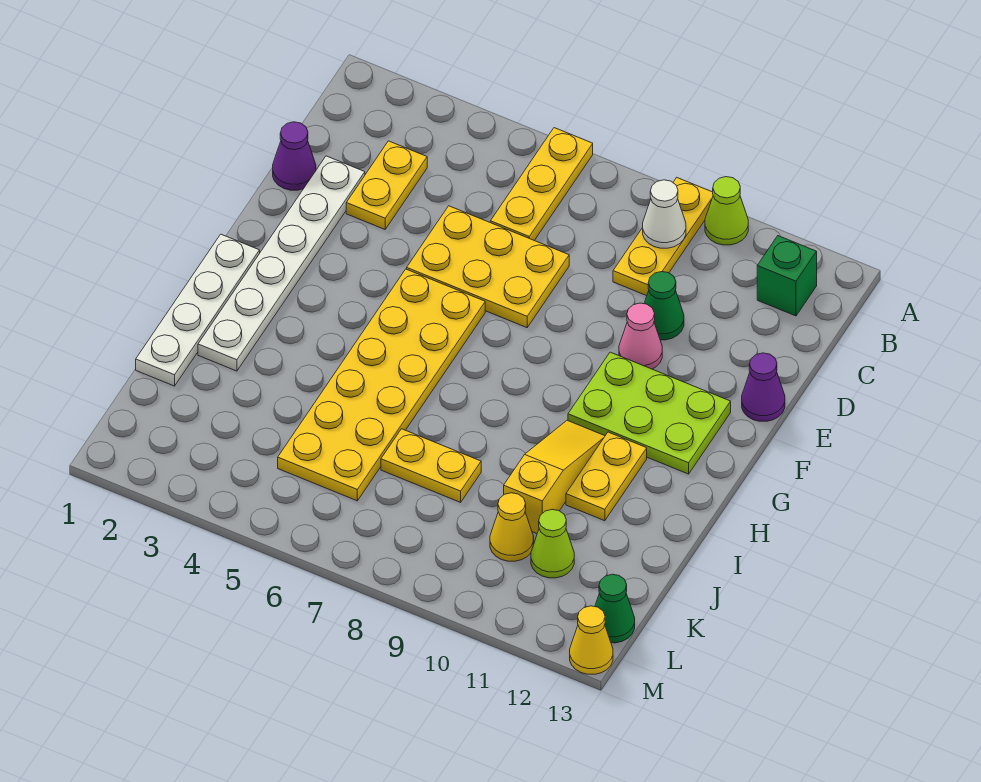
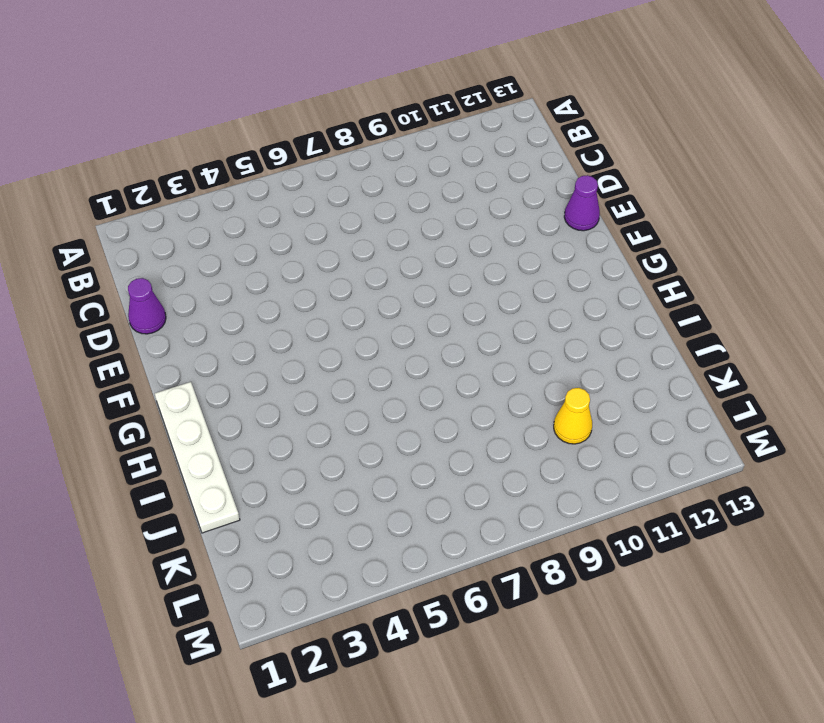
none -> yellow 1x3 plate [490,128,593,240]
none -> yellow 1x3 plate [613,178,713,296]
none -> lime 1x1 cone [705,177,748,245]

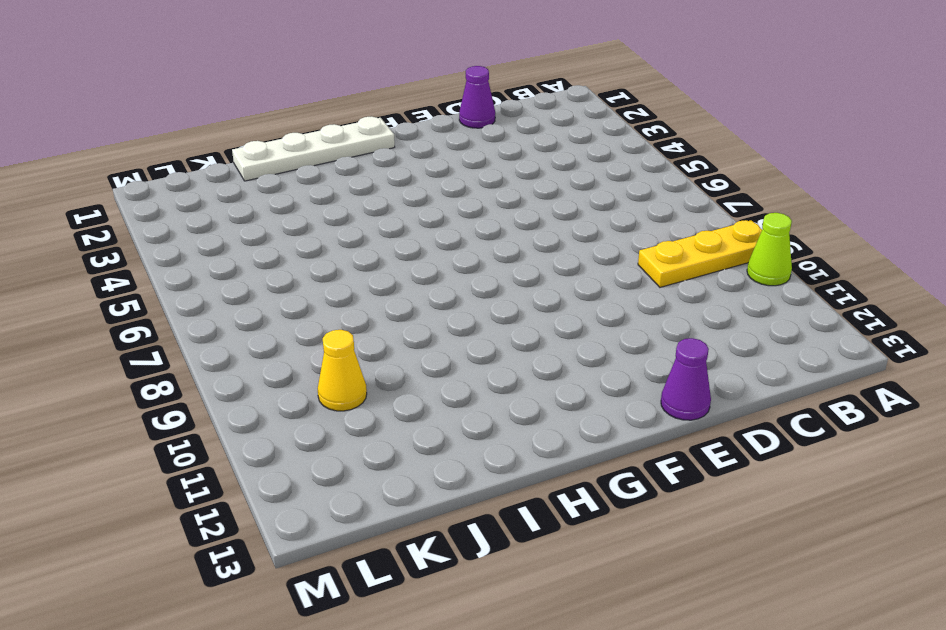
none -> yellow 1x3 plate [490,128,593,240]
none -> green 1x1 brick [757,236,817,316]
none -> yellow 1x2 plate [346,141,427,229]

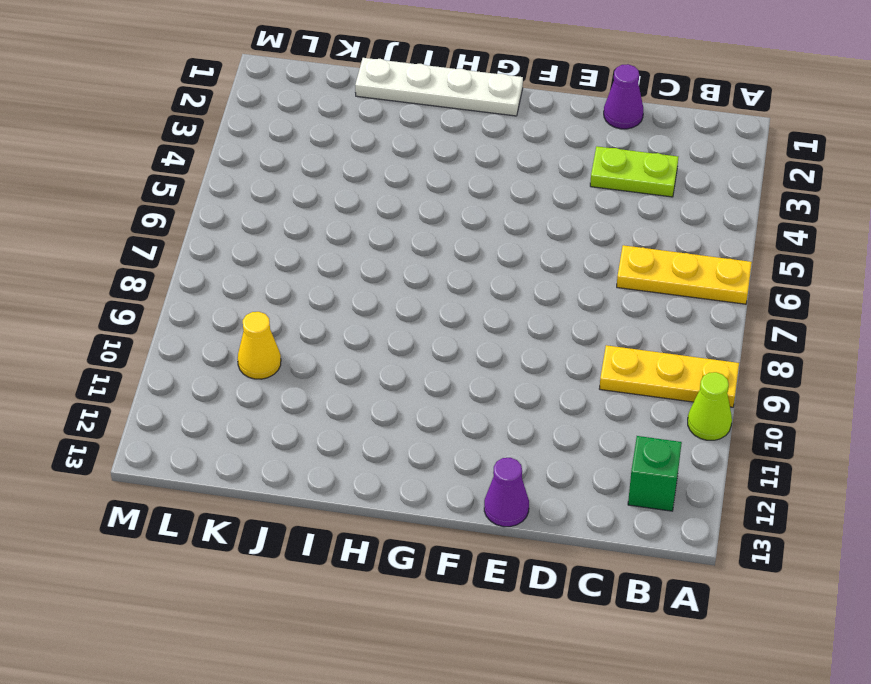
lime 1x2 plate [590,146,678,197] -> yellow 1x2 plate [346,141,427,229]
none -> white 1x6 plate [198,156,365,371]
none -> yellow 2x3 plate [407,206,569,328]
none -> green 1x1 cone [644,272,684,340]

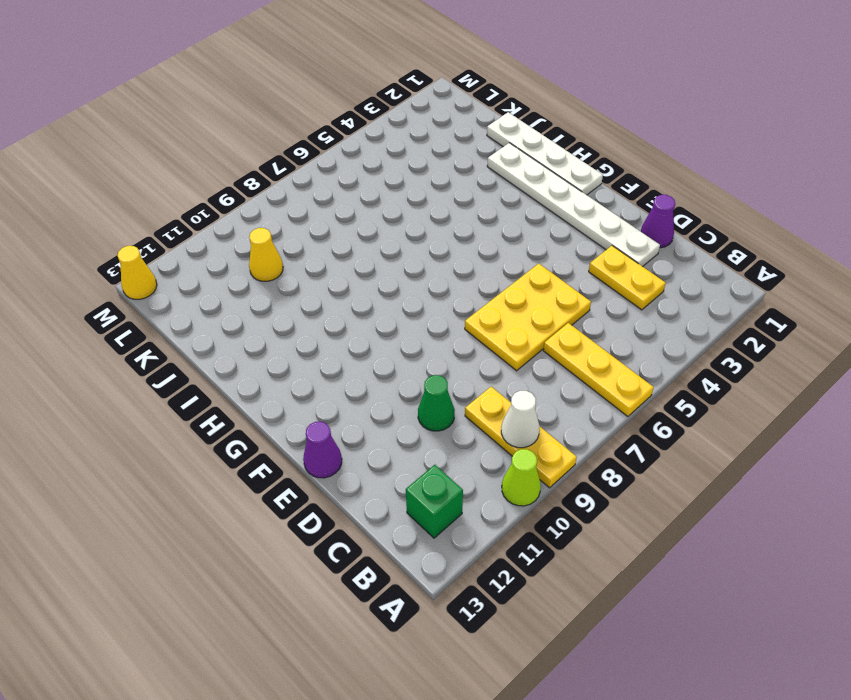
none -> pink 1x1 cone [619,303,662,369]
none -> yellow 2x6 plate [278,269,485,501]
none -> lime 2x3 plate [568,352,731,474]

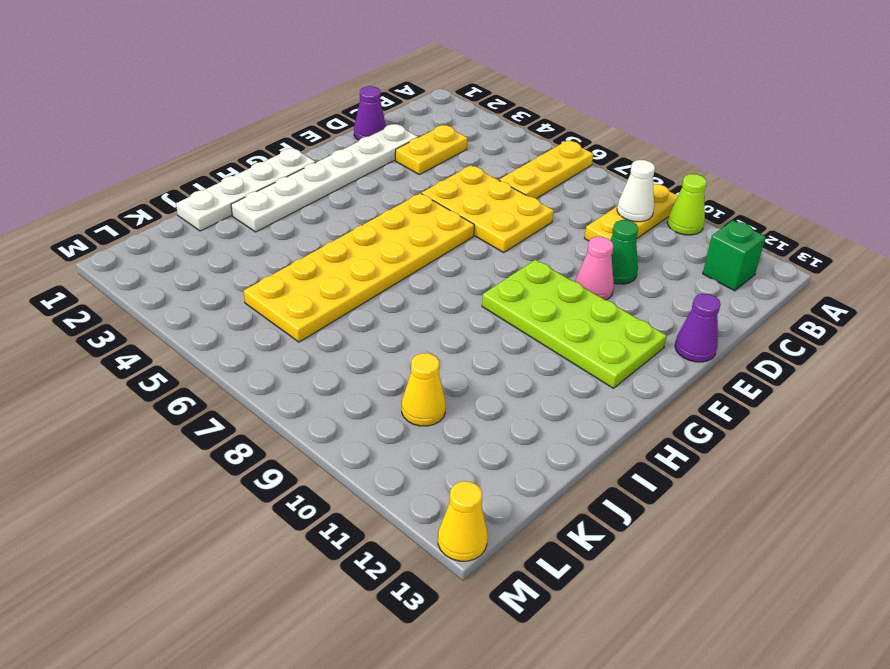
lime 2x4 plate [482,260,667,388] -> lime 2x3 plate [568,352,731,474]
none -> yellow 1x3 slope [504,420,605,533]
none -> yellow 1x2 plate [566,432,647,521]
none -> yellow 1x2 plate [381,429,481,502]

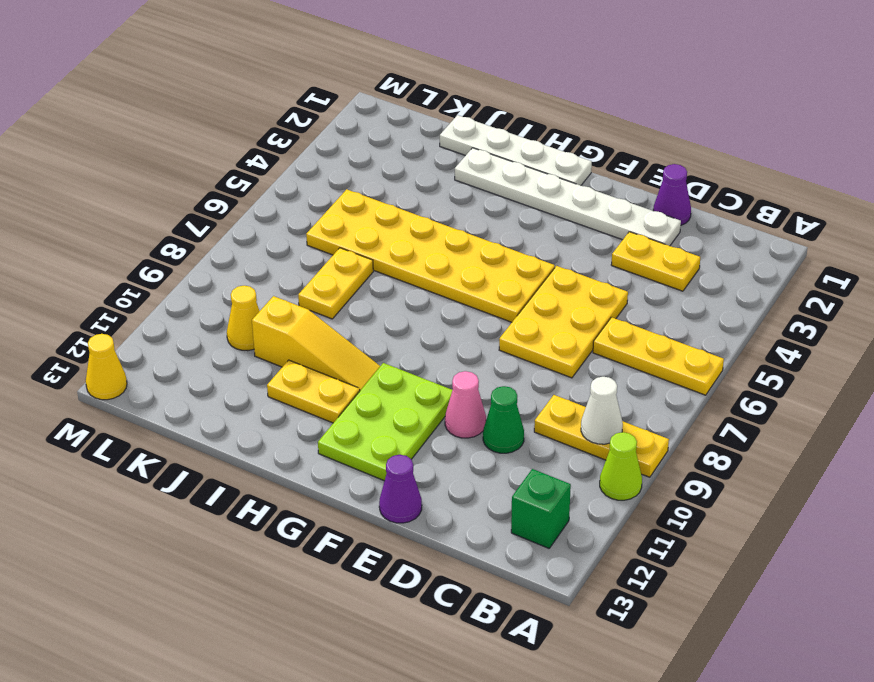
none -> lime 1x1 cone [531,510,574,578]
none -> green 1x1 cone [595,574,635,643]

